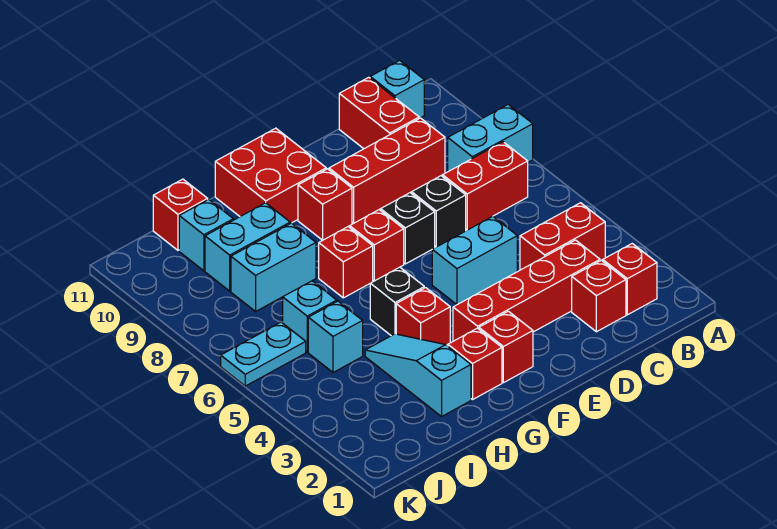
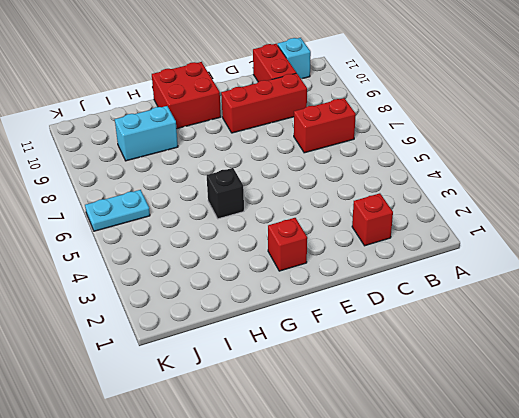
none -> cyan 1x2 brick [448,105,533,172]
none -> red 1x1 brick [603,244,657,315]
none -> red 1x2 brick [520,203,605,270]

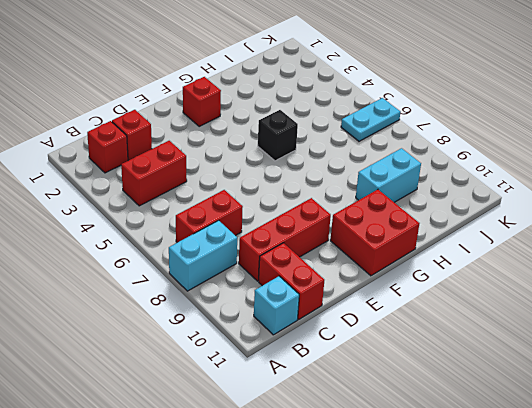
none -> red 1x4 brick [453,240,600,341]
none -> cyan 1x2 brick [432,216,517,305]
none -> black 1x1 brick [412,176,466,247]

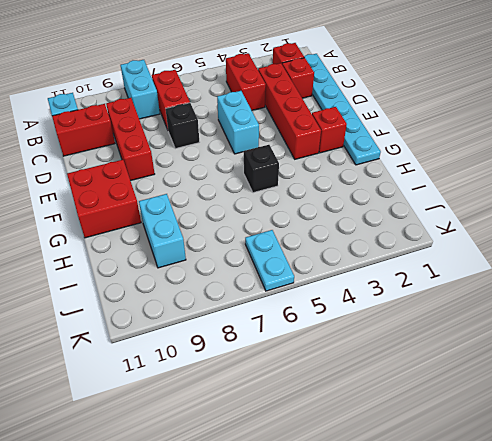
cyan 1x6 plate [304,54,381,165] -> none
none -> black 1x1 brick [381,193,435,264]
none -> red 1x1 brick [350,210,404,281]
none -> red 1x1 brick [298,169,352,240]

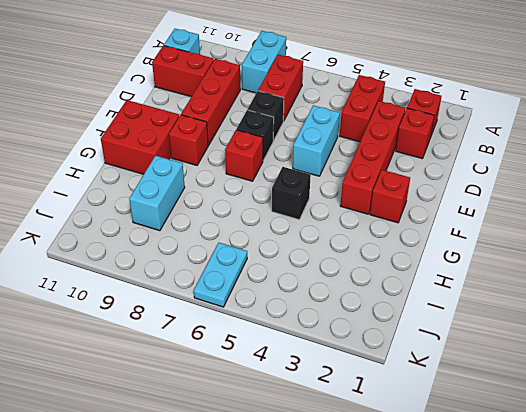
none -> red 1x1 brick [448,328,502,400]
none -> red 1x1 brick [396,288,450,345]
none -> red 1x1 brick [319,227,373,298]

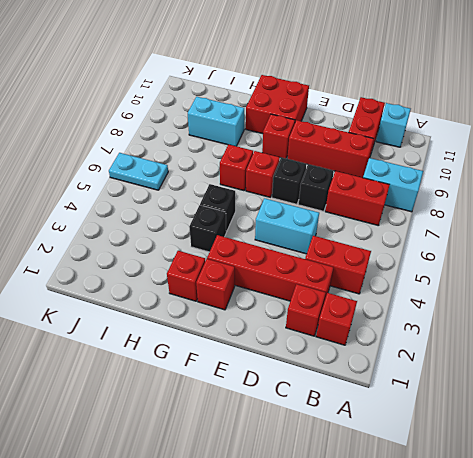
black 1x1 brick [189,205,226,252] -> red 1x1 brick [396,288,450,345]
none -> cyan 1x3 slope [365,334,471,416]
none -> cyan 1x2 brick [231,223,316,311]
none -> cyan 1x1 brick [308,301,363,372]

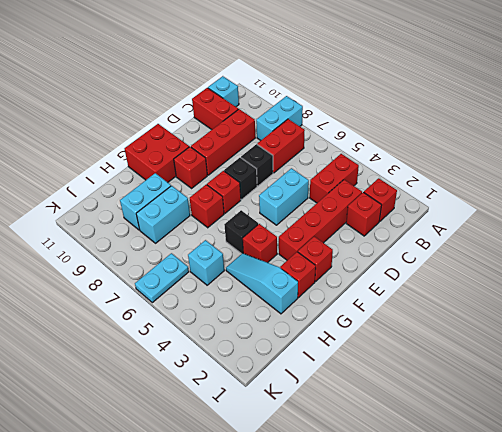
none -> cyan 1x1 brick [283,281,337,352]
none -> cyan 1x1 brick [179,200,233,271]
none -> red 1x1 brick [153,179,208,250]

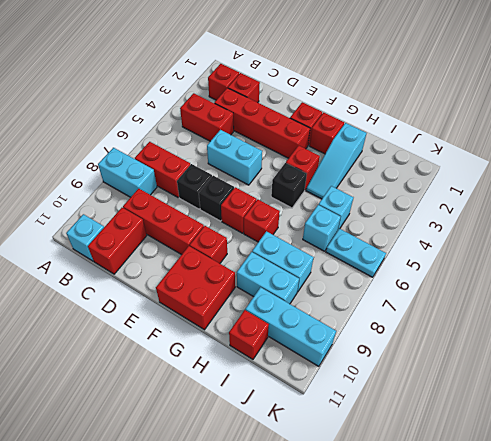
cyan 1x3 brick [245,287,336,366] -> cyan 1x1 brick [179,200,233,271]

